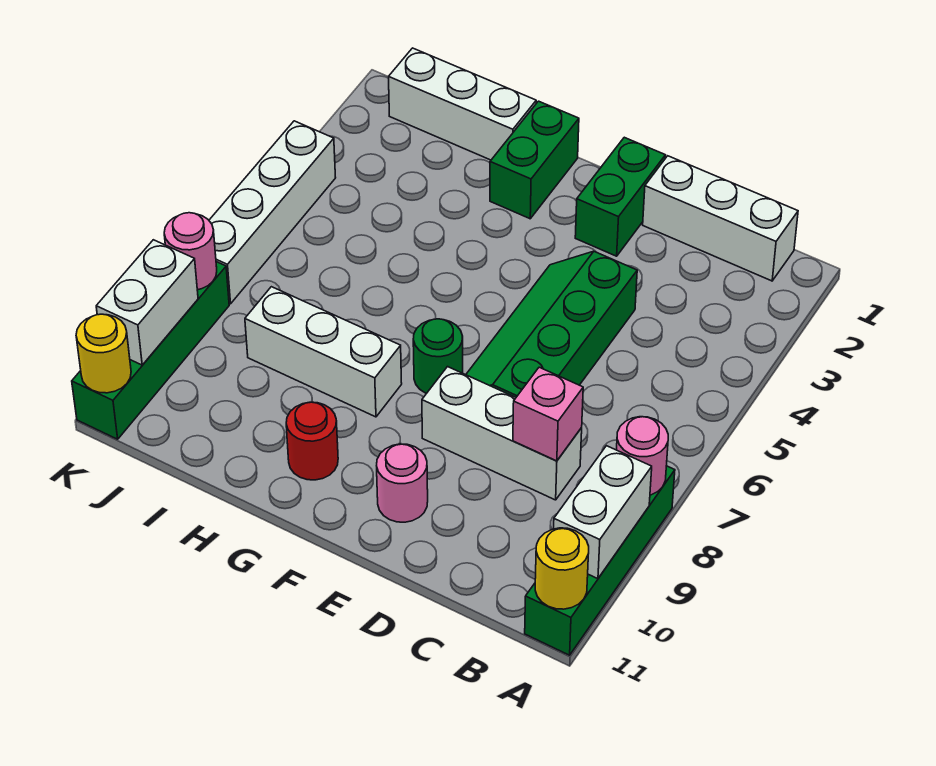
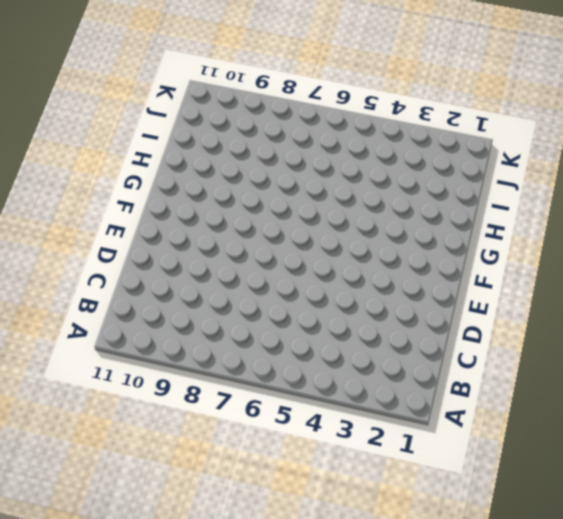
none -> green 1x4 brick [525,466,675,655]
none -> white 1x3 brick [643,156,798,281]
none -> white 1x3 brick [422,367,582,500]

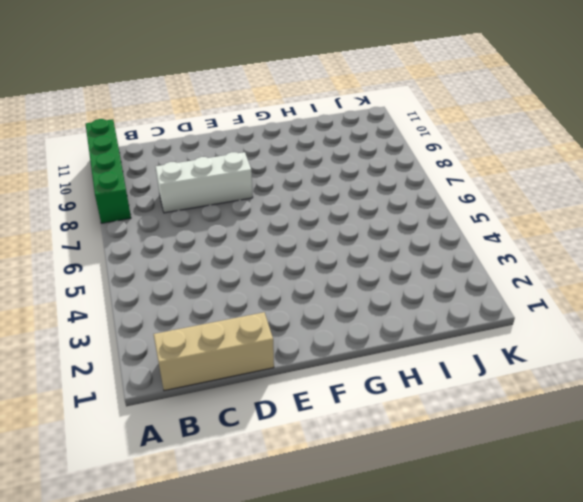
tan 1x3 brick [154,312,274,391] -> white 1x3 brick [643,156,798,281]
none -> green 2x4 slope [466,251,637,397]
none -> green 1x2 brick [575,137,665,256]
none -> pink 1x1 round brick [377,444,428,522]

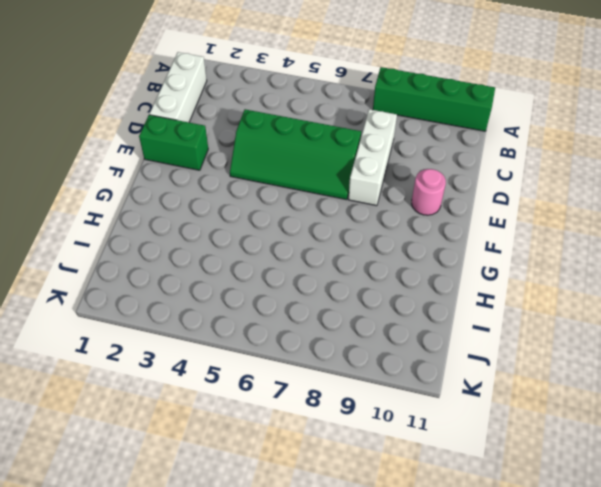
none -> green 1x1 round brick [413,319,463,394]
none -> green 1x2 brick [490,101,579,219]
none -> white 1x3 brick [245,287,402,417]

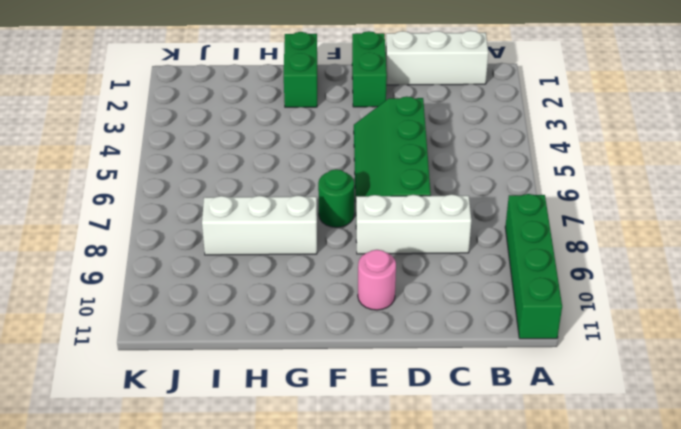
none -> red 1x1 round brick [286,402,338,480]
none -> white 1x3 brick [389,48,536,160]
none -> white 1x4 brick [209,121,336,304]

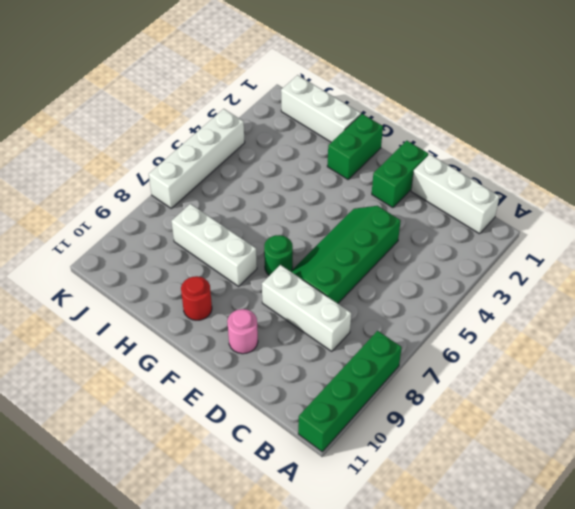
none -> green 1x4 brick [72,262,229,439]
none -> pink 1x1 round brick [617,417,668,495]
none -> white 1x2 brick [554,446,652,579]

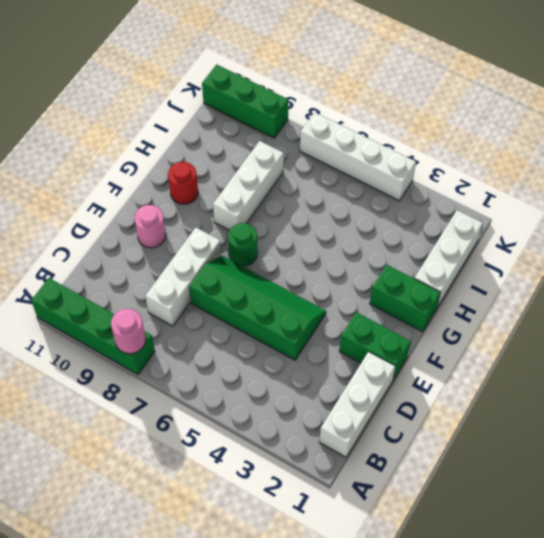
green 1x3 brick [202,64,288,138] -> green 1x4 brick [72,262,229,439]
none -> white 1x2 brick [554,446,652,579]
none -> yellow 1x1 round brick [535,528,589,609]
none -> pink 1x1 brick [513,367,583,461]

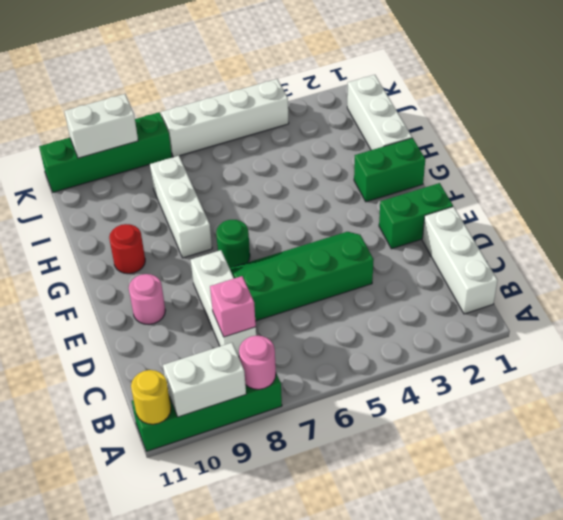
none -> pink 1x1 round brick [164,213,217,290]
none -> yellow 1x1 round brick [76,314,131,393]

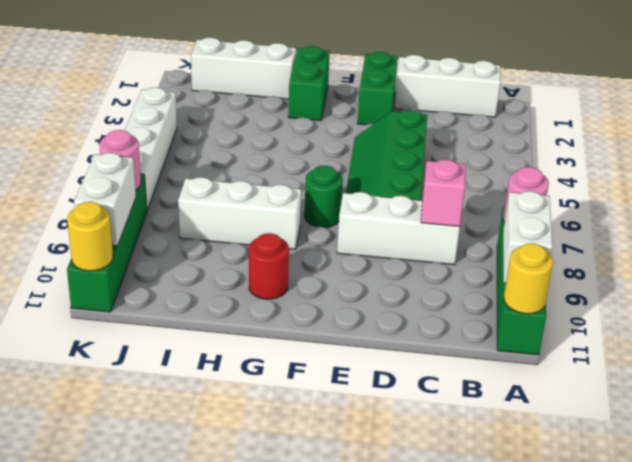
none -> pink 1x1 round brick [377,444,428,522]

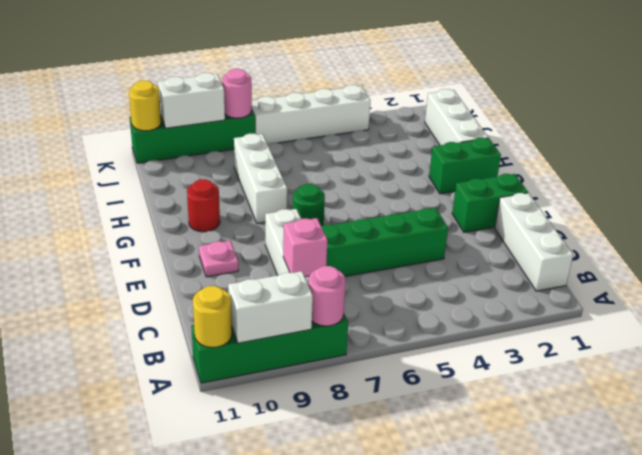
pink 1x1 plate [199,241,238,277] -> pink 1x1 round brick [377,444,428,522]

